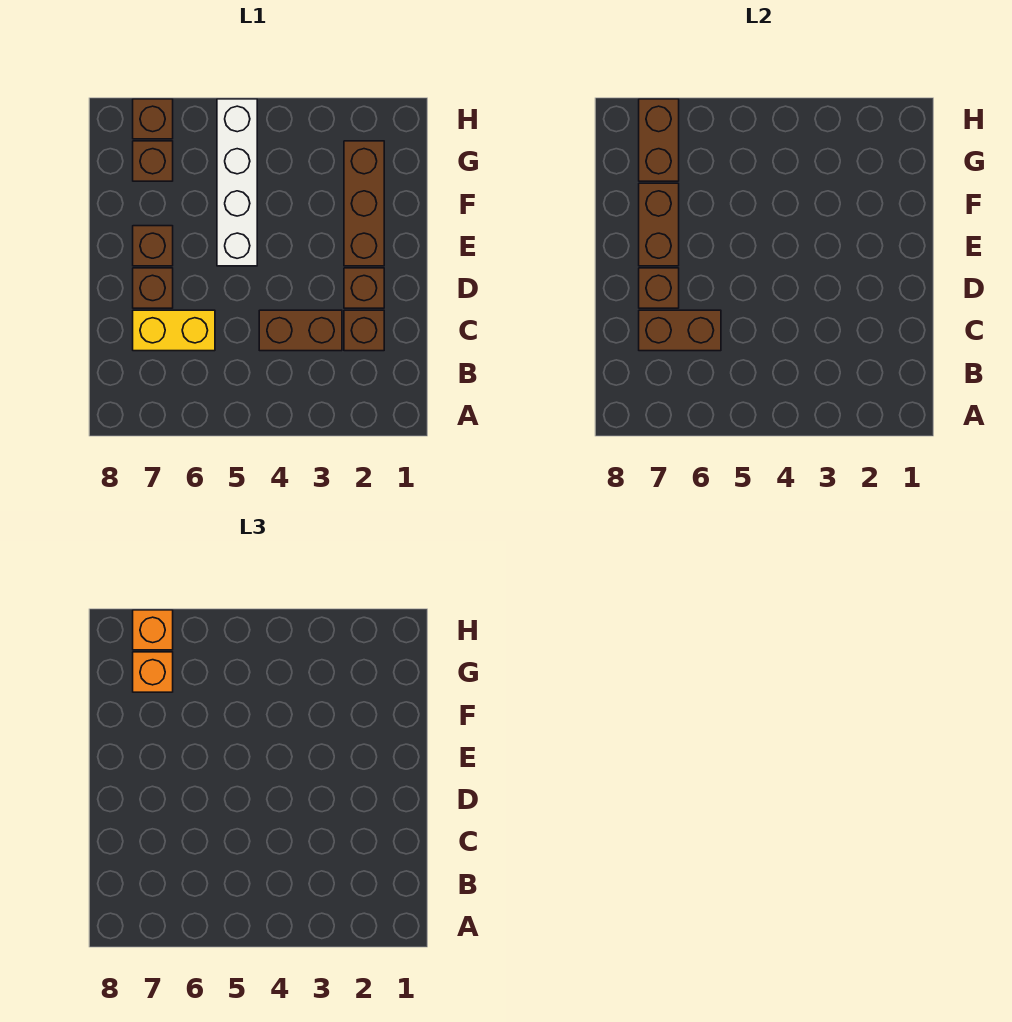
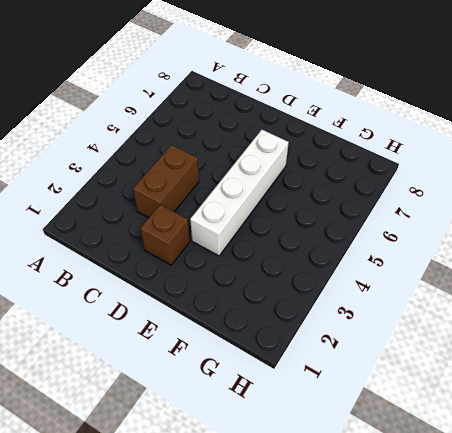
white 1x4 brick [190,130,289,256] -> white 1x4 brick turned to [217,99,257,266]
none -> brown 1x1 brick [344,310,384,351]
none -> yellow 1x2 brick [133,310,215,351]
none -> brown 1x1 brick [133,268,173,308]

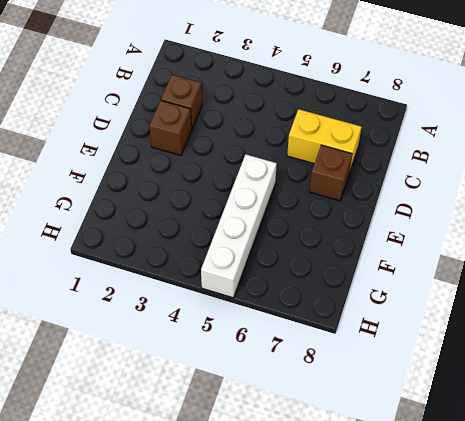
none -> brown 1x2 brick [259,310,342,351]
none -> brown 1x3 brick [344,141,384,266]
none -> brown 1x1 brick [133,226,173,266]

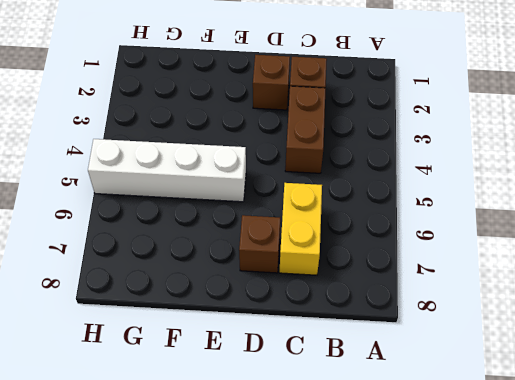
none -> brown 1x3 brick [344,141,384,266]
none -> brown 1x1 brick [133,226,173,266]
none -> brown 1x1 brick [133,141,173,181]

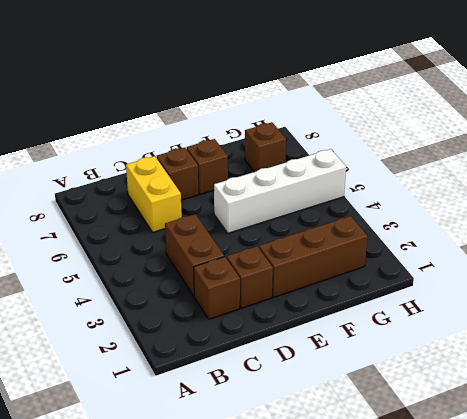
none -> brown 1x1 brick [133,99,173,139]
none -> brown 1x2 brick [639,310,721,351]
none -> brown 1x1 brick [639,268,679,308]

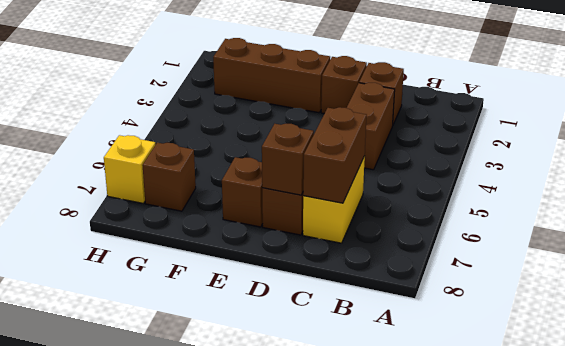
yellow 1x1 brick [104,135,155,203] -> brown 1x1 brick [133,99,173,139]
none -> white 1x4 brick [217,99,257,266]
none -> brown 1x2 brick [639,183,679,266]
none -> brown 1x2 brick [639,99,679,181]

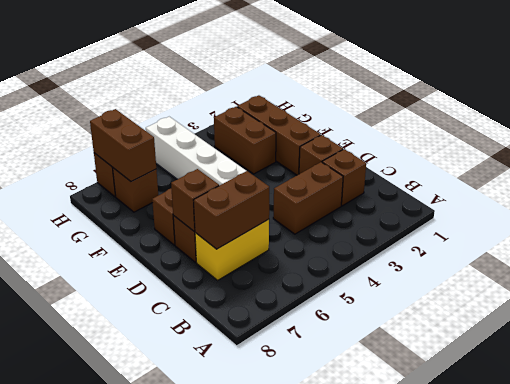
brown 1x2 brick [214,107,276,174] -> brown 1x2 brick moved to [639,183,679,266]
none -> orange 1x1 brick [133,652,173,692]
none -> orange 1x1 brick [133,610,173,650]

